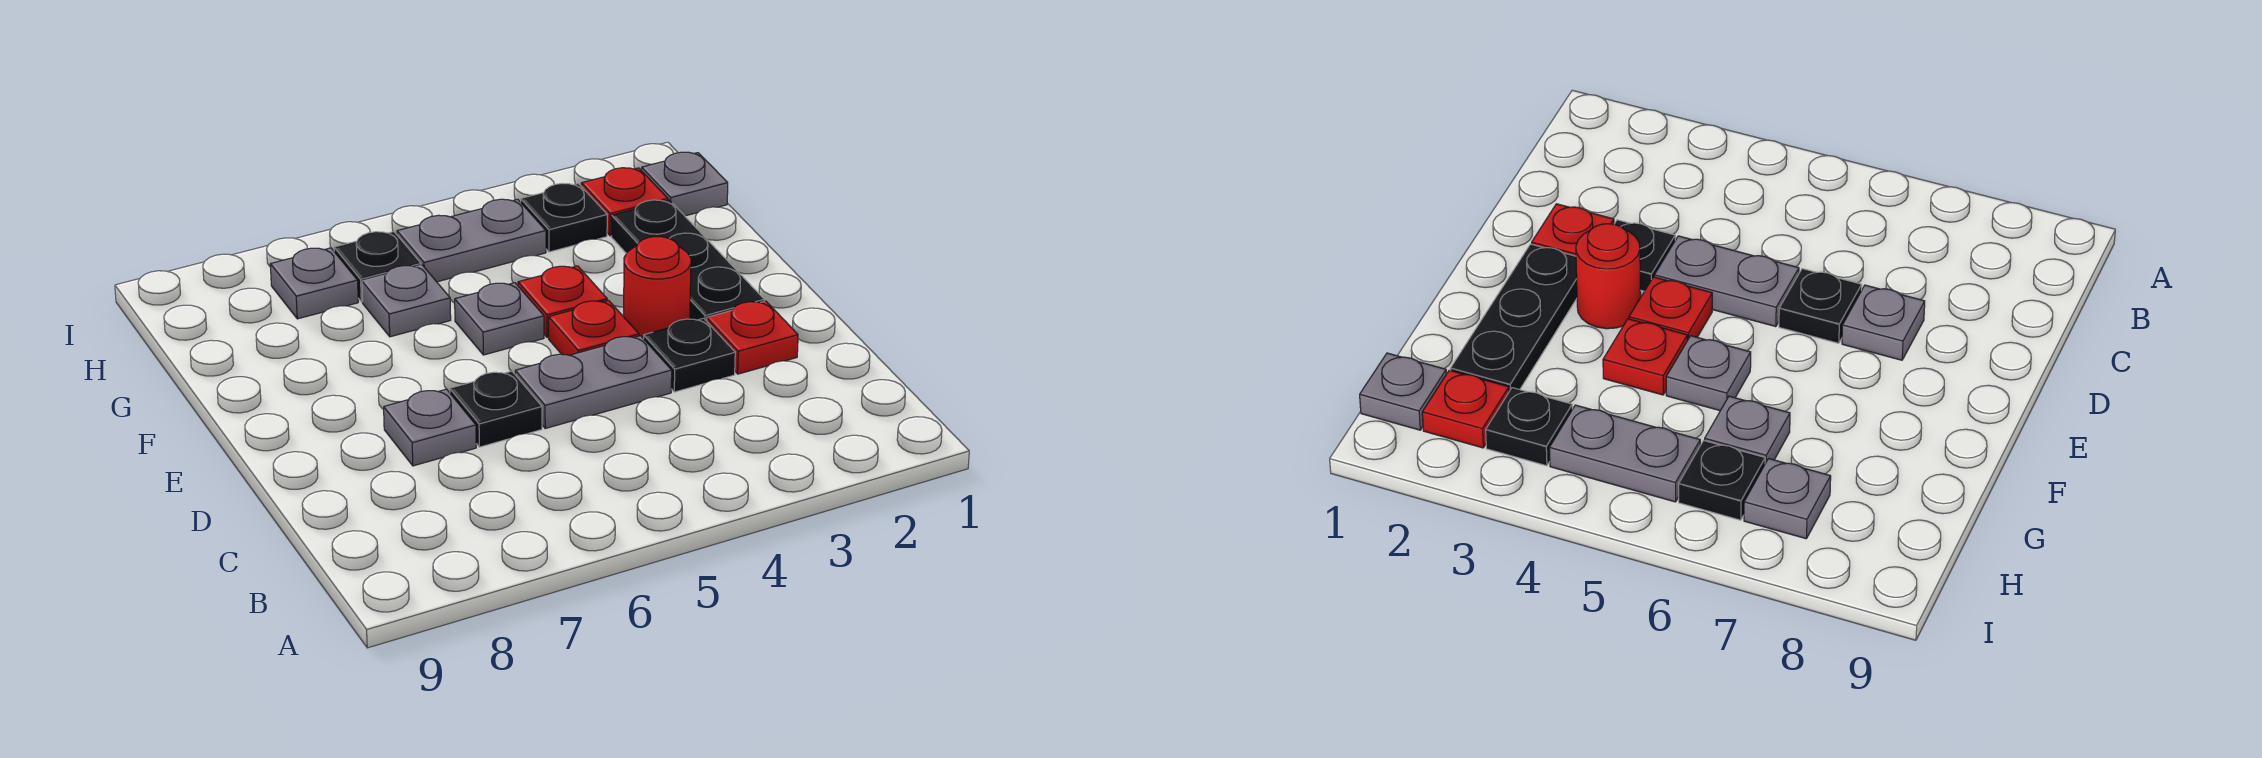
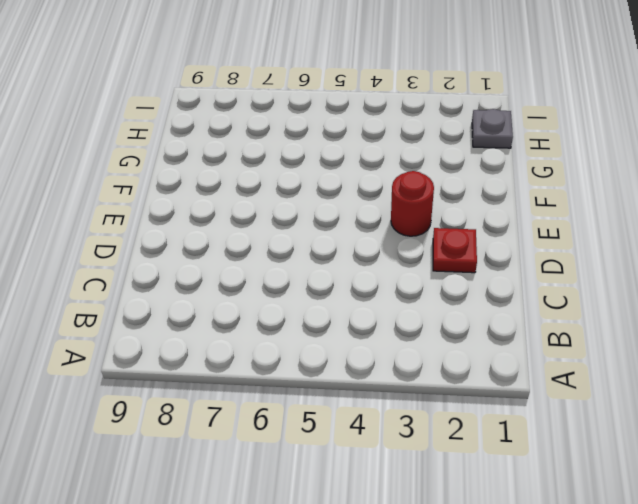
none -> black 1x1 plate [644,318,735,392]
none -> grey 1x2 plate [515,336,672,428]
none -> black 1x1 plate [450,371,542,447]

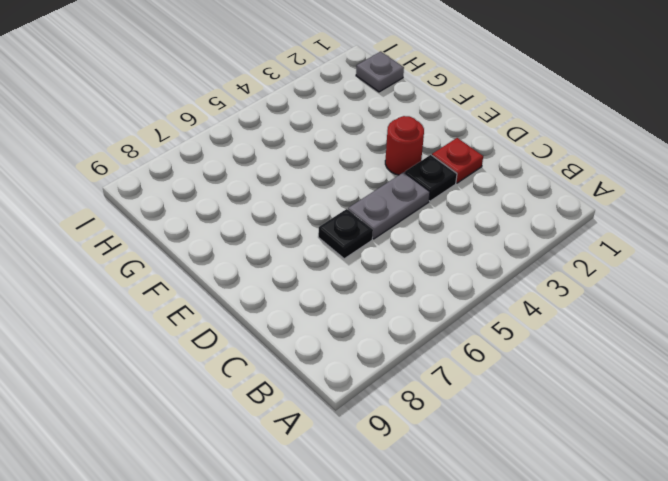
none -> grey 1x1 plate [384,389,476,466]
none -> black 1x3 plate [611,200,764,321]
none -> red 1x1 plate [549,300,639,355]

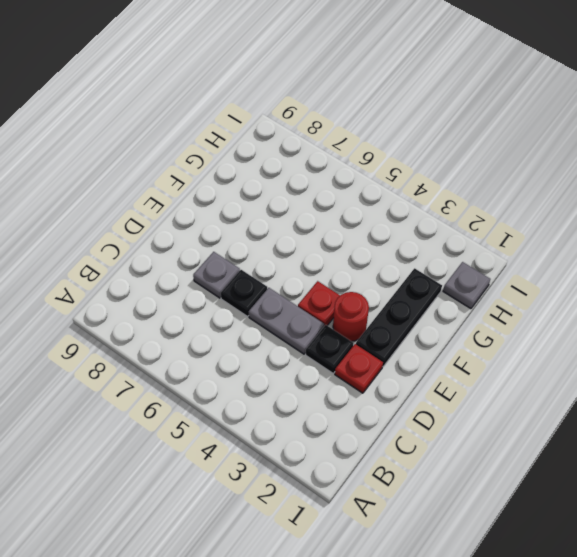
none -> red 1x1 plate [518,266,607,338]
none -> grey 1x1 plate [455,283,544,355]
none -> grey 1x1 plate [362,265,451,337]

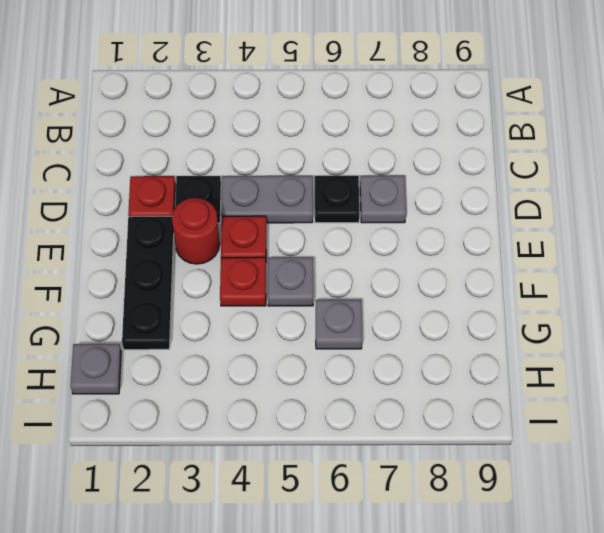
none -> red 1x1 plate [581,168,668,236]
none -> black 1x1 plate [521,183,607,252]
none -> grey 1x2 plate [397,199,546,282]

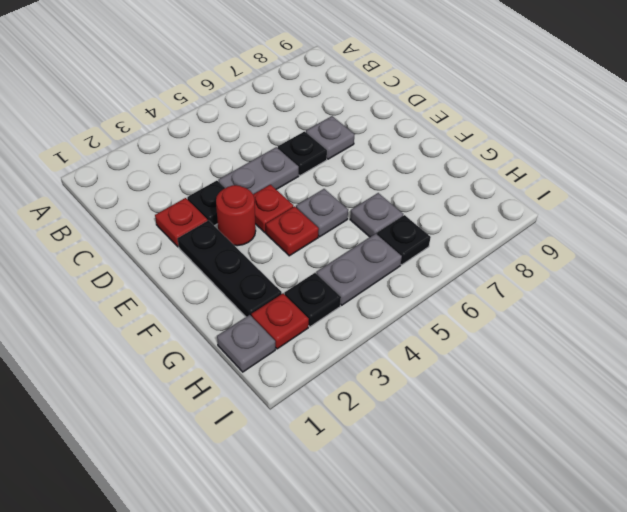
none -> grey 1x1 plate [270,248,358,319]

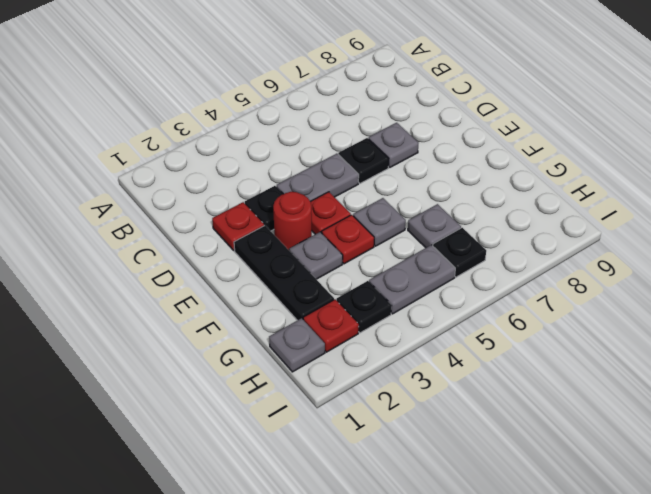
grey 1x1 plate [289,232,343,279] -> grey 1x1 plate moved to [270,248,358,319]

